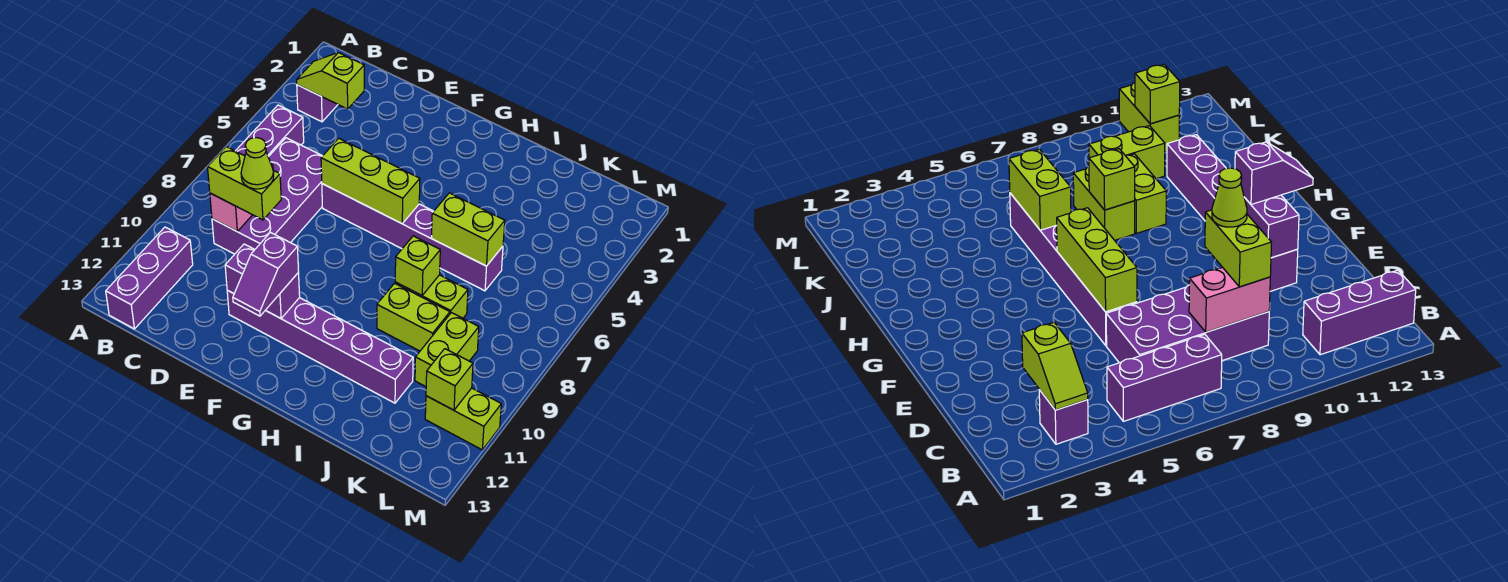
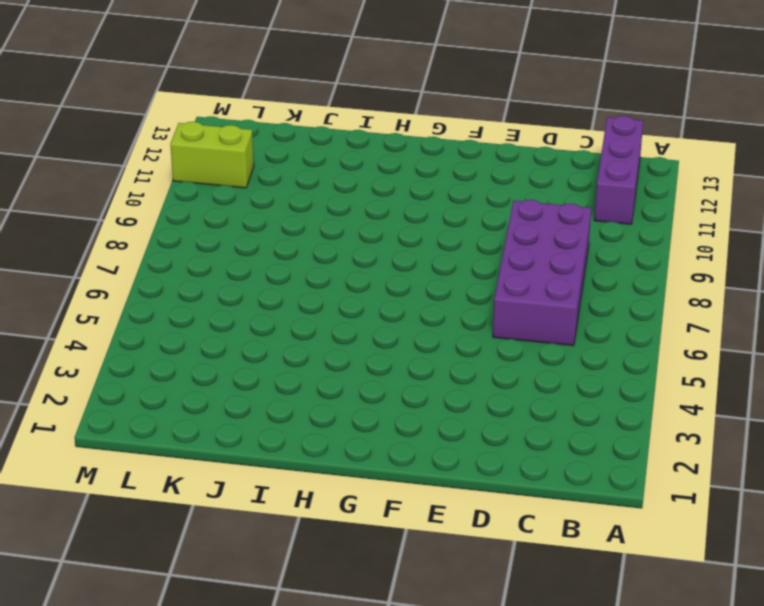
none -> purple 1x1 brick [297,85,338,122]
none -> purple 1x3 brick [236,105,304,157]
none -> purple 1x6 brick [322,184,503,291]

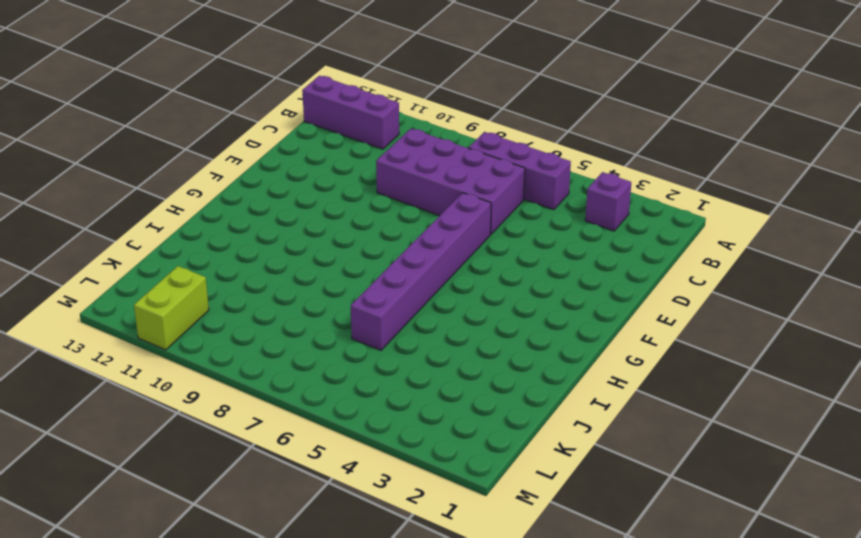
none -> purple 1x6 brick [227,290,413,403]
none -> lime 1x2 brick [395,275,468,318]
none -> lime 1x2 brick [377,283,450,351]

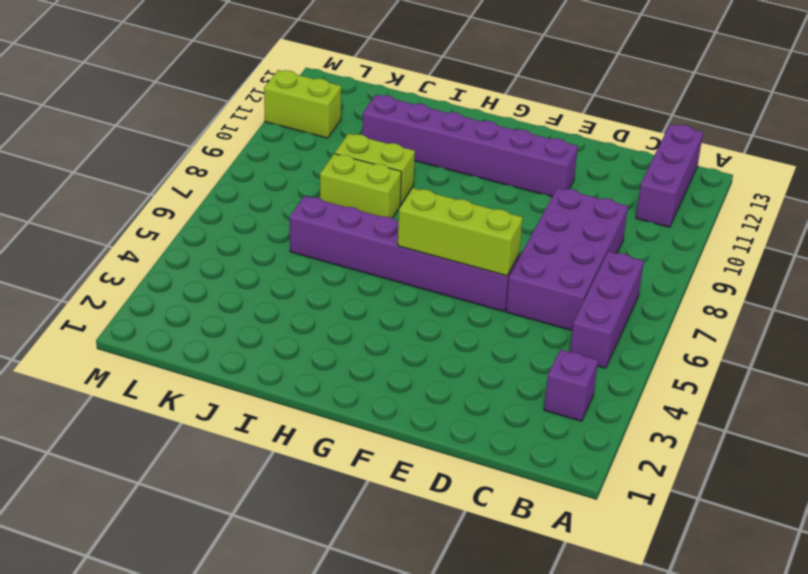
none -> lime 1x2 brick [415,313,479,387]
none -> lime 1x2 slope [297,53,364,109]
none -> pink 1x2 brick [210,155,273,232]

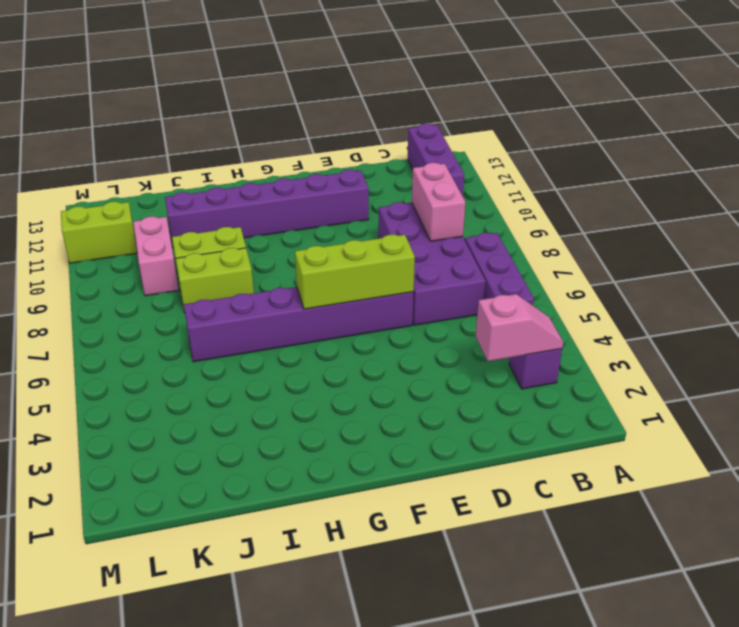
pink 1x2 slope [476,294,563,361] -> lime 1x2 slope [297,53,364,109]
pink 1x2 brick [133,217,179,296] -> lime 1x2 brick [415,313,479,387]
none -> purple 1x2 brick [225,244,300,318]
none -> lime 1x2 brick [432,193,505,266]
none -> lime 1x1 brick [395,236,440,295]

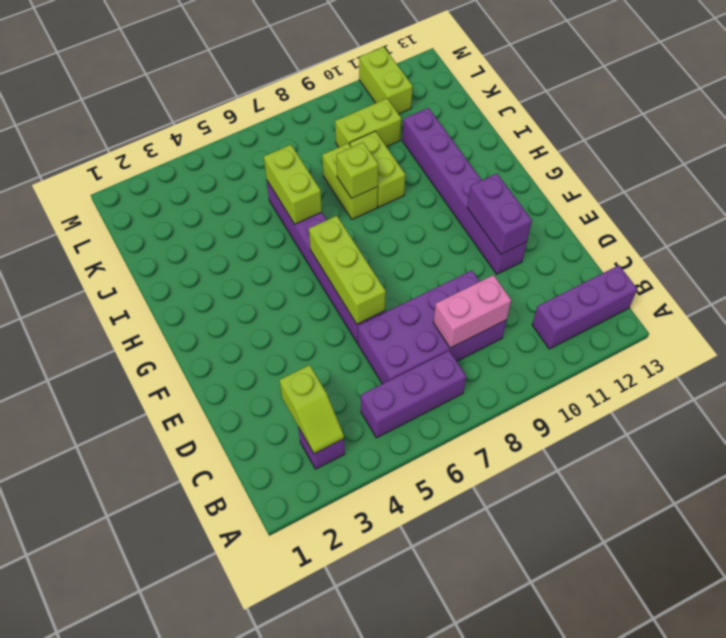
none -> lime 1x1 brick [426,349,473,410]
none -> lime 1x2 brick [208,147,281,220]
none -> purple 1x2 slope [233,233,299,316]

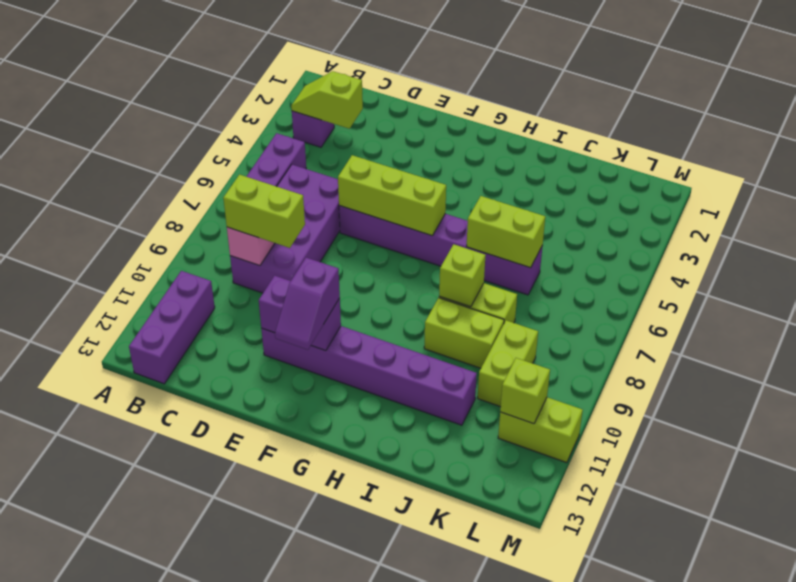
none -> lime 1x1 cone [241,138,274,189]

